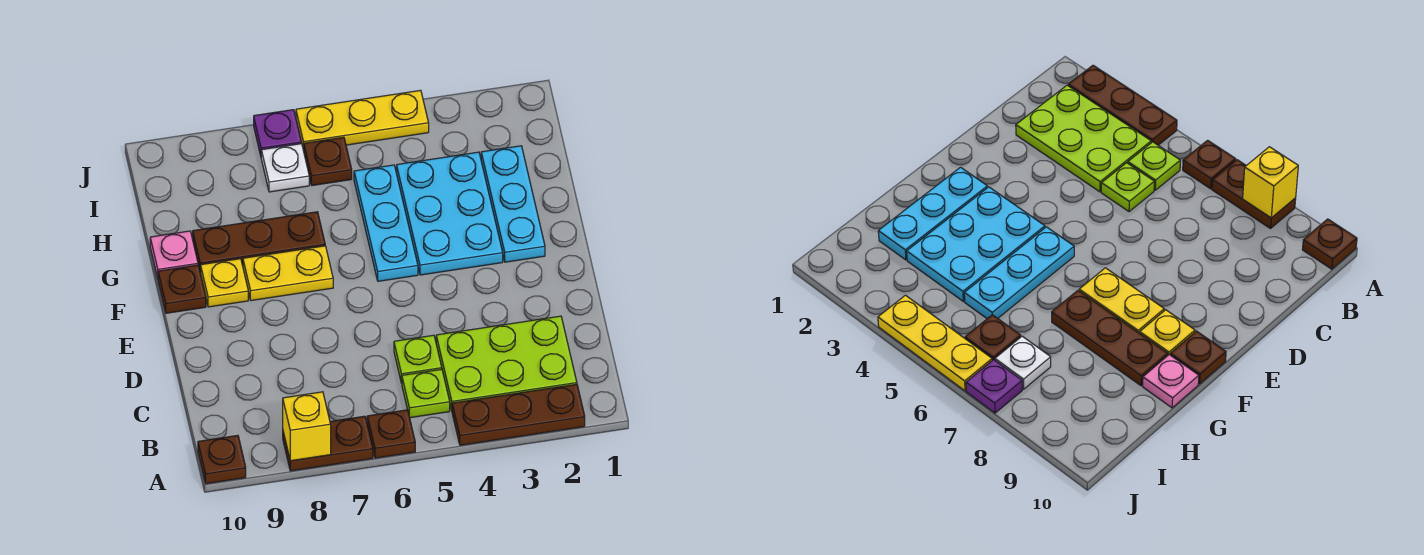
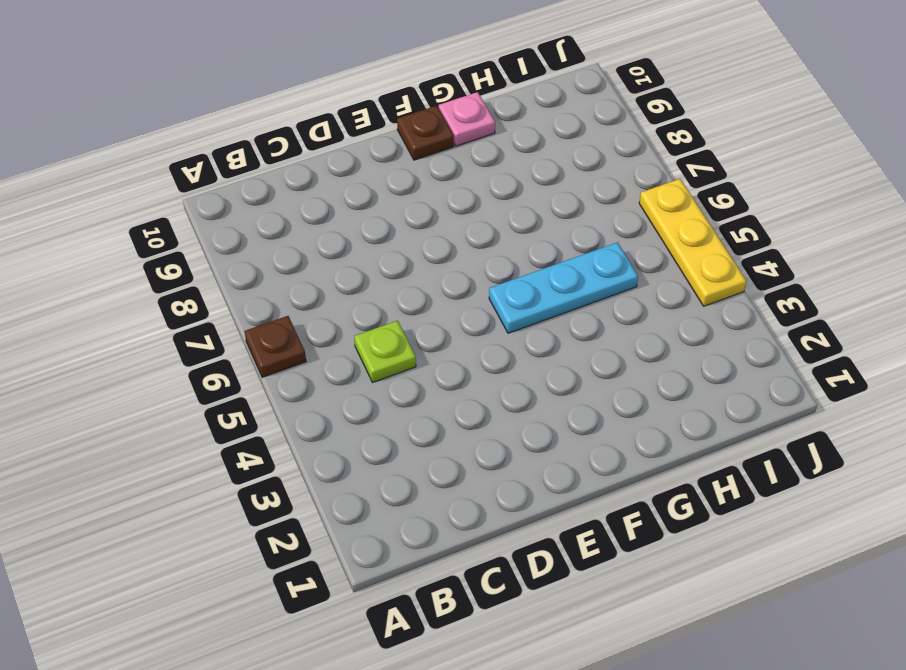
none -> brown 1x3 plate [452,384,585,445]
none -> brown 1x2 plate [283,416,373,471]
none -> brown 1x1 plate [198,435,246,484]

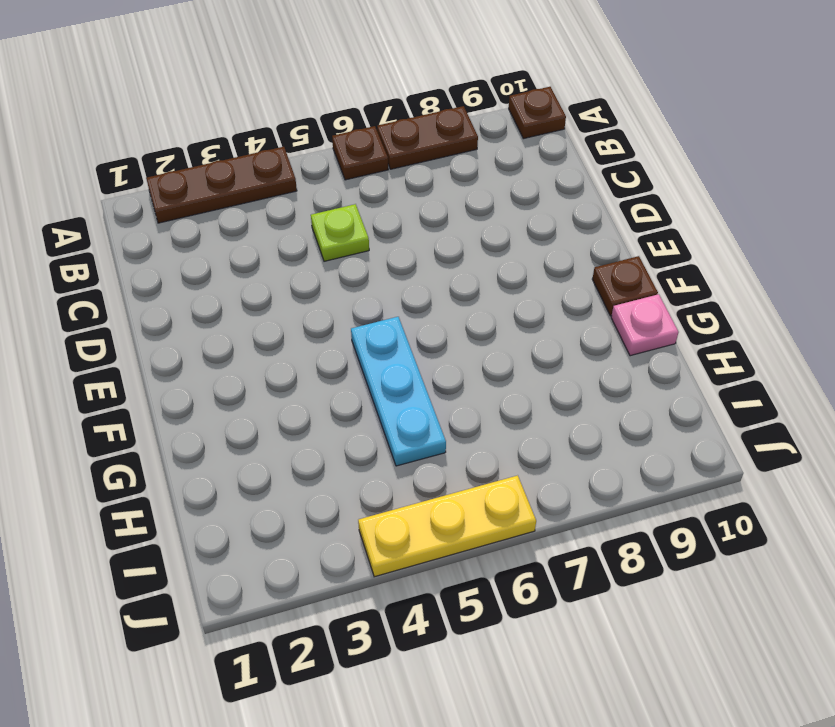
none -> lime 2x3 plate [436,316,577,410]
none -> lime 1x1 plate [402,369,450,418]
none -> cyan 1x3 plate [481,146,545,262]

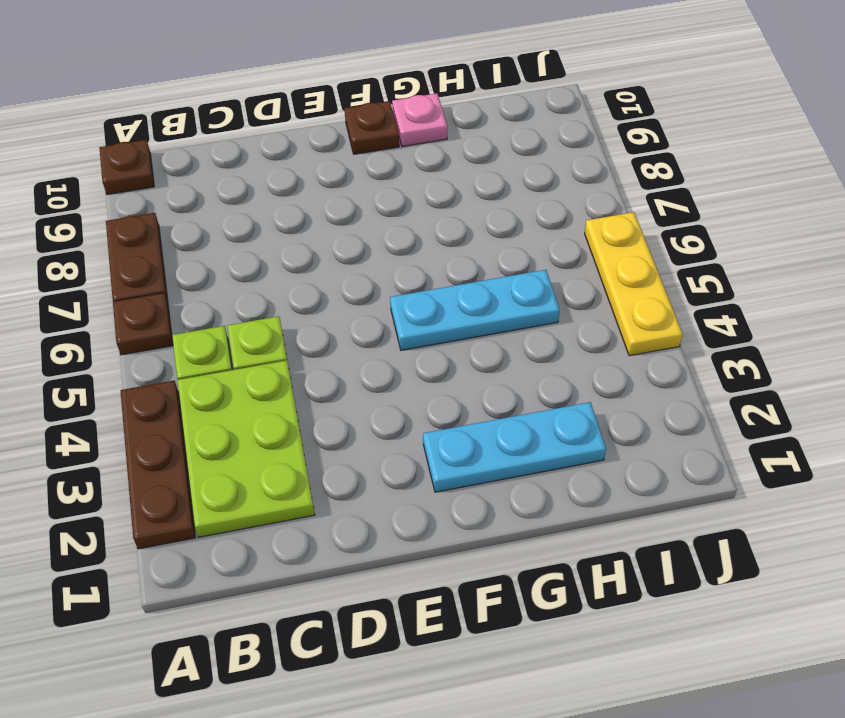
none -> cyan 2x3 plate [397,152,503,275]
none -> yellow 1x2 plate [243,246,333,301]
none -> yellow 1x1 plate [201,259,248,307]

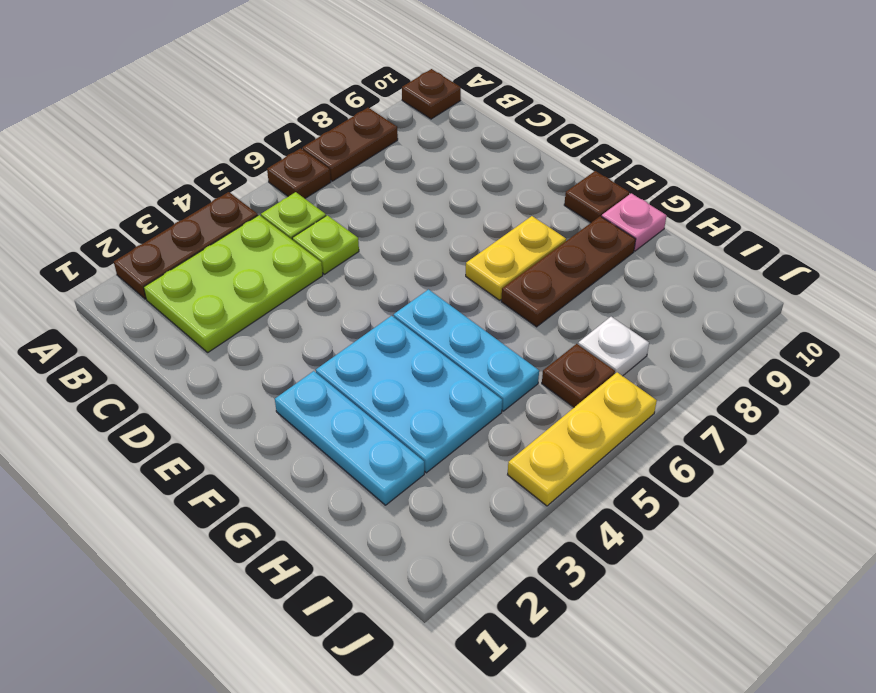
none -> yellow 1x1 plate [201,259,248,307]
none -> purple 1x1 plate [254,110,301,156]
none -> yellow 1x1 brick [283,392,331,461]

